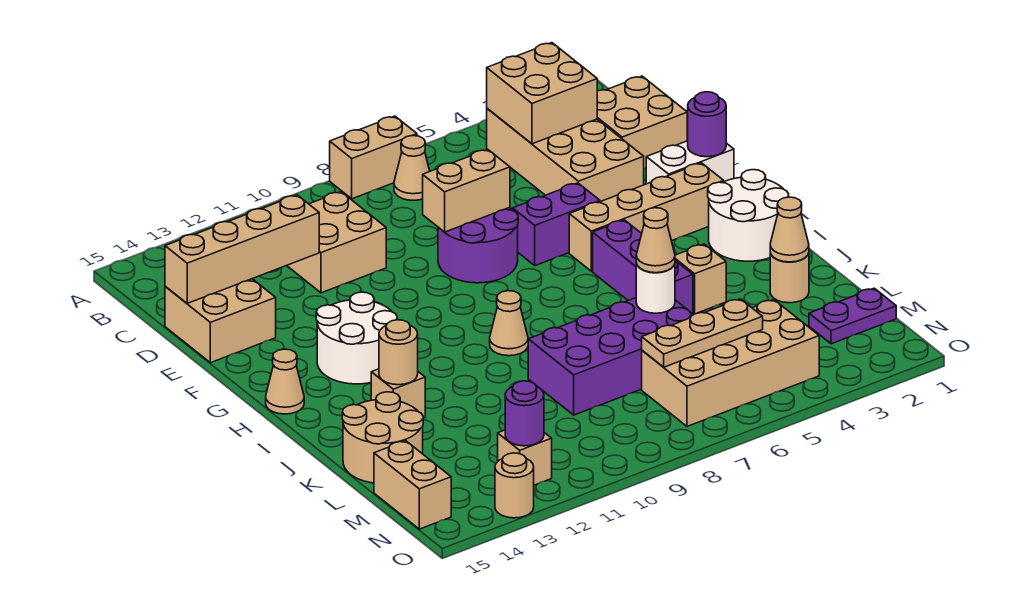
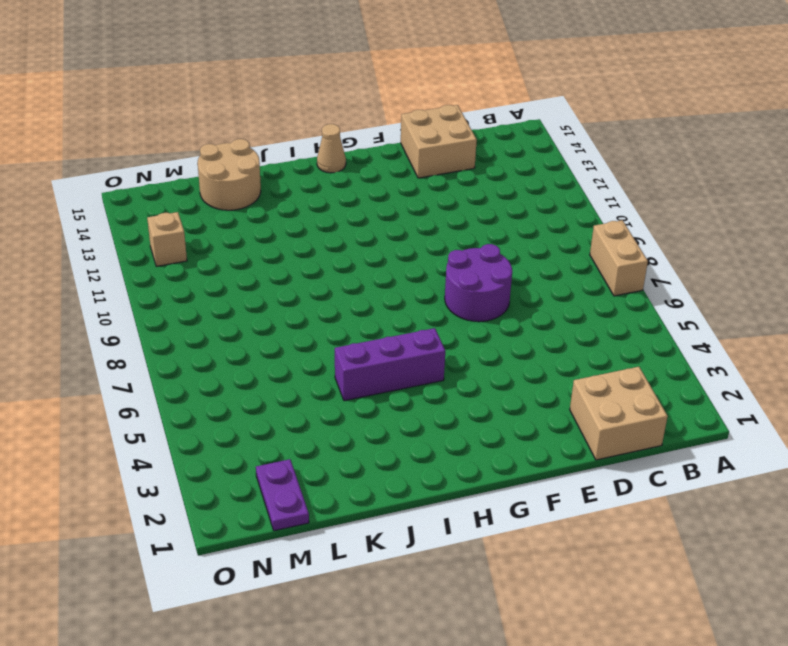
none -> tan 2x4 brick [487,108,644,202]
none -> tan 1x1 cone [394,136,430,200]
none -> tan 2x2 brick [287,192,386,293]
none -> white 1x2 brick [646,141,734,184]

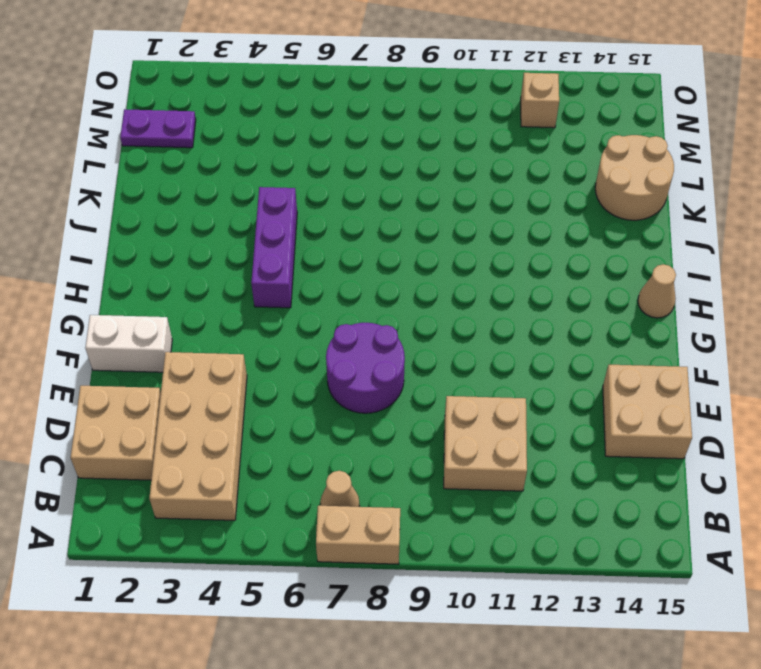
none -> purple 1x2 brick [513,183,600,266]
none -> tan 1x4 brick [569,163,724,271]
none -> white 2x2 round brick [316,292,397,384]
none -> white 2x2 round brick [708,170,789,261]

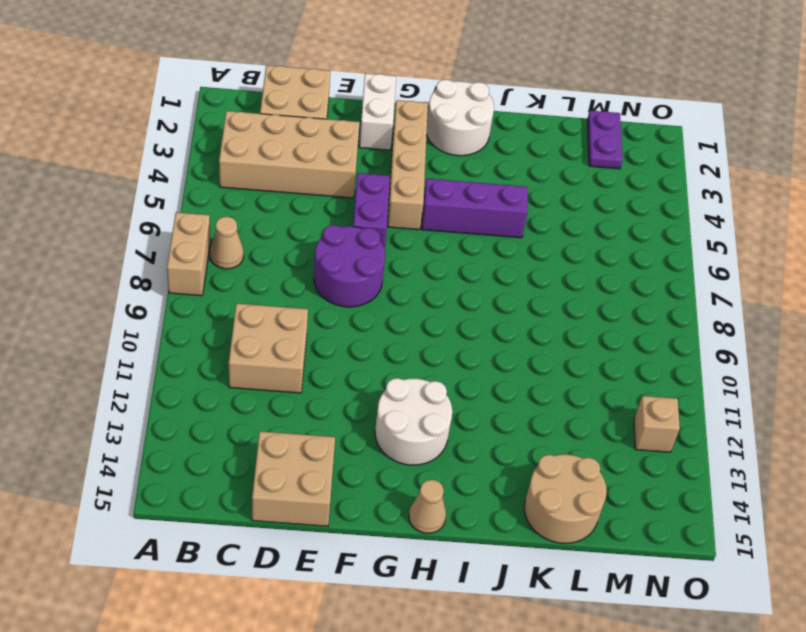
none -> tan 1x1 cone [490,291,528,356]
none -> tan 1x1 brick [675,244,726,314]
none -> tan 1x1 brick [371,369,425,418]
none -> tan 1x1 round brick [770,253,809,303]

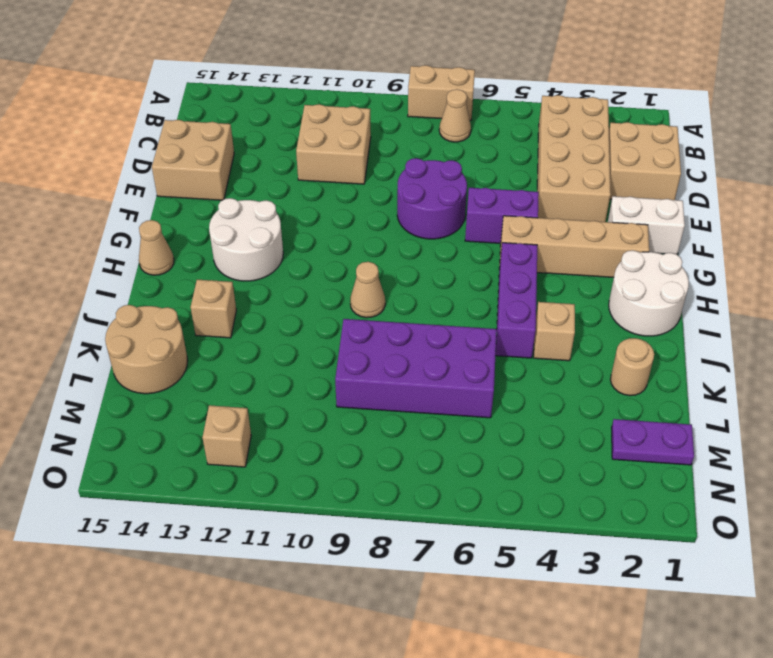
none -> tan 2x4 brick [642,300,819,426]
none -> tan 1x2 brick [374,441,451,529]
none -> tan 1x1 round brick [495,453,534,518]
none -> tan 2x2 brick [487,43,597,144]

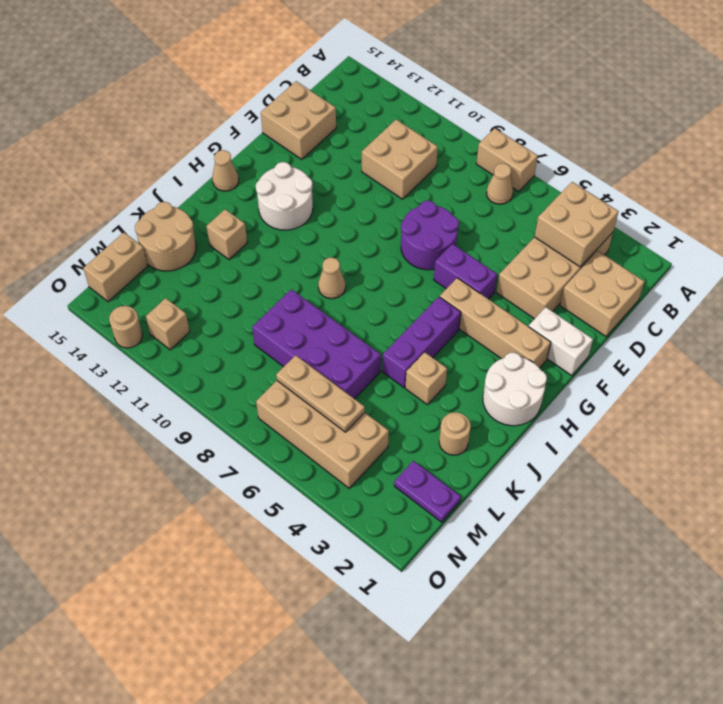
none -> tan 1x4 brick [165,195,319,303]
none -> tan 1x2 brick [423,149,510,232]
none -> purple 1x1 round brick [688,92,726,157]
none -> tan 1x1 round brick [379,320,418,385]

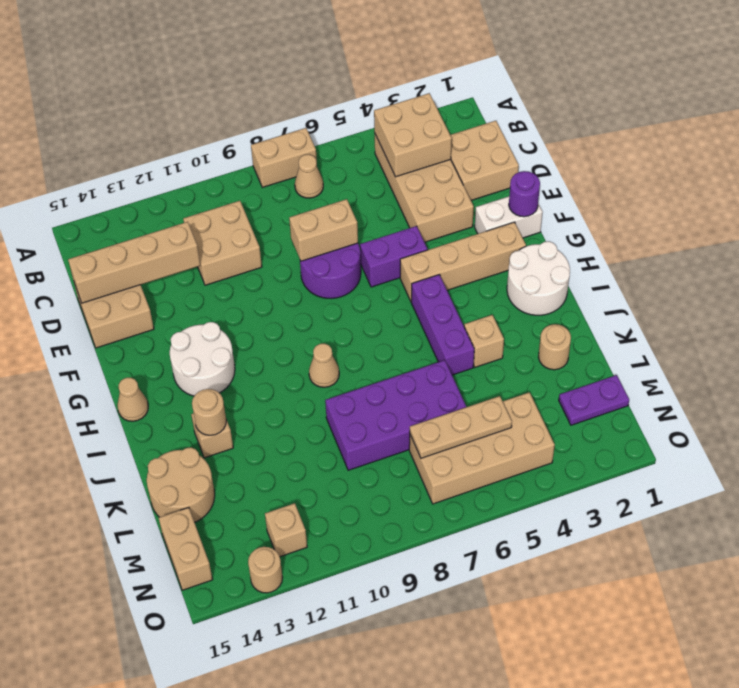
none -> tan 1x1 cone [770,197,809,262]
none -> white 1x1 round brick [636,263,675,313]
none -> purple 1x1 round brick [505,381,544,446]
none -> tan 1x1 cone [636,208,675,273]

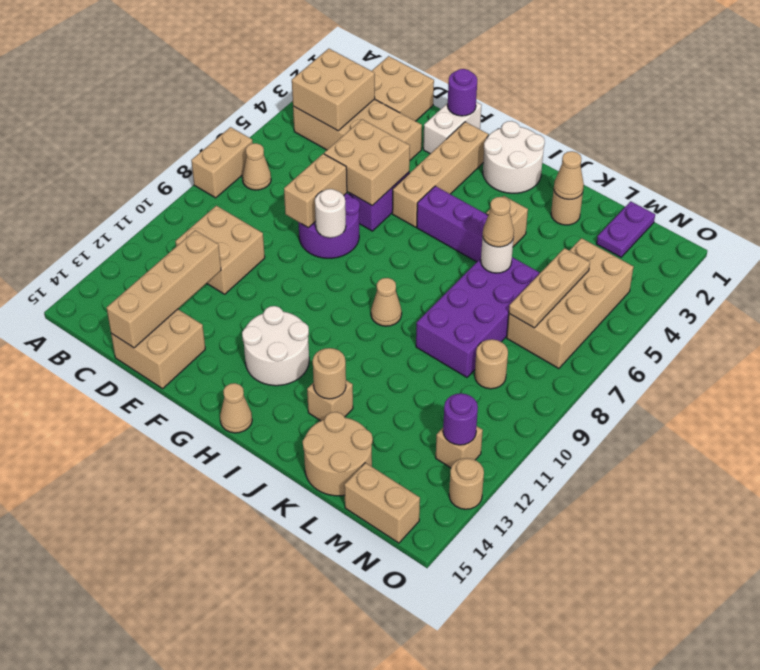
tan 2x2 brick [324,119,410,206] -> none
white 1x1 round brick [315,189,346,238] -> none
tan 1x1 round brick [475,339,508,389] -> none

